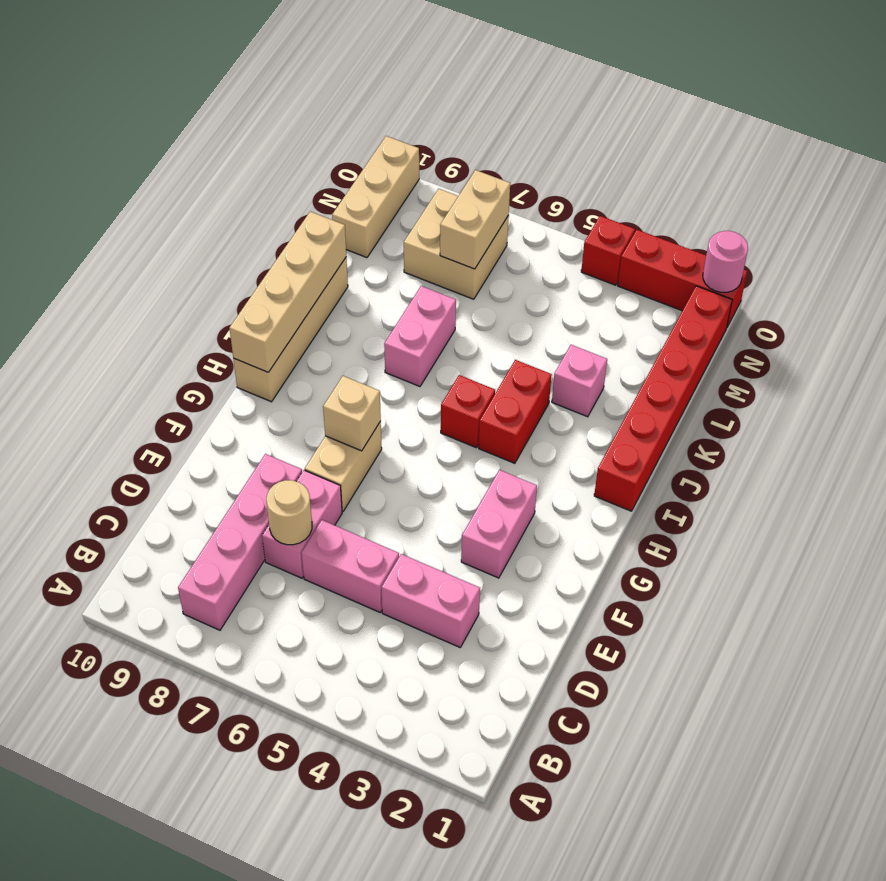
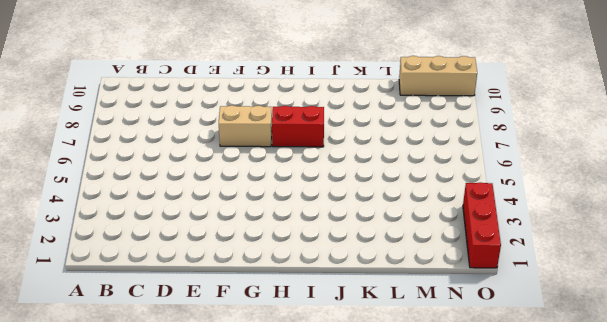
red 1x2 brick [272,106,324,147] -> red 1x2 brick moved to [479,360,552,463]
none -> pink 1x4 brick [178,454,302,630]
none -> pink 1x2 brick [382,554,480,647]
none -> pink 1x2 brick [302,520,399,612]

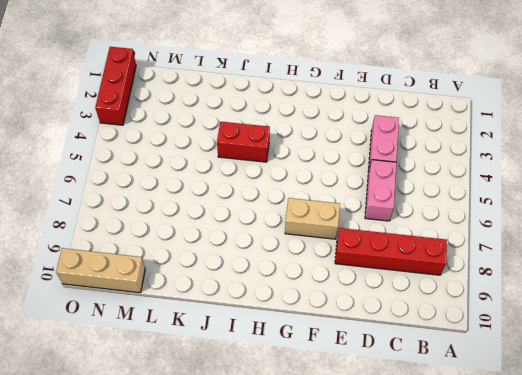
red 1x4 brick [335,228,447,275] -> pink 1x4 brick [178,454,302,630]
none -> pink 1x2 brick [262,470,342,578]
none -> pink 1x2 brick [461,470,537,578]
none -> tan 1x4 brick [233,258,348,402]

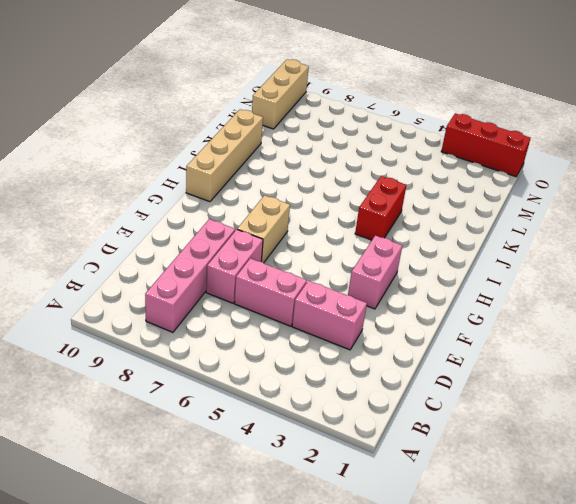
none -> red 1x6 brick [594,286,732,511]
none -> red 1x1 brick [441,375,495,448]
none -> pink 1x2 brick [384,286,456,386]

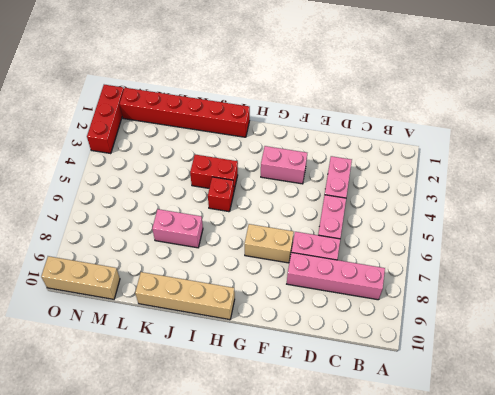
none -> pink 1x1 brick [552,345,607,417]
none -> tan 2x2 brick [404,189,509,299]
none -> red 1x1 brick [581,216,635,285]

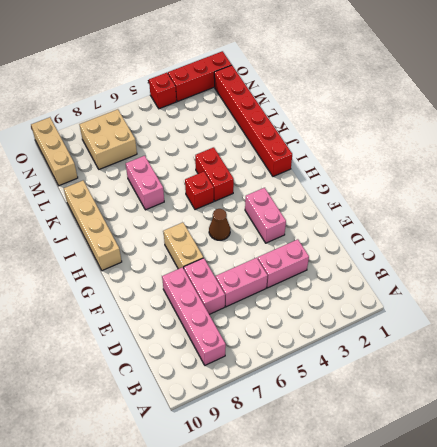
brown 1x1 cone [209,209,230,240] -> none
none -> pink 1x1 brick [552,345,607,417]
none -> tan 1x1 round brick [267,480,312,545]
none -> tan 1x1 brick [323,376,381,451]

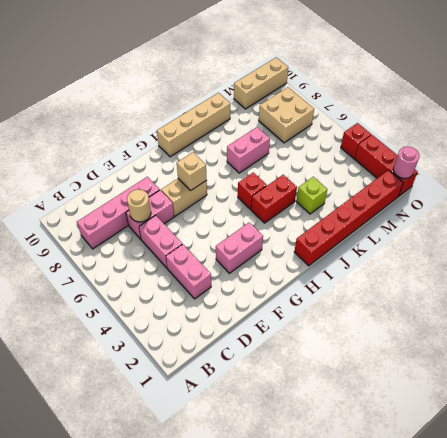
lime 1x1 brick [296,177,327,214] -> pink 1x1 brick [552,345,607,417]
none -> tan 1x4 brick [229,212,346,372]
none -> tan 1x2 brick [440,170,510,269]

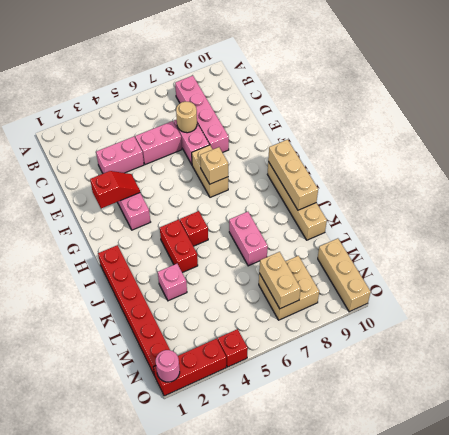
red 1x2 slope [90,171,140,208] -> none
tan 1x3 brick [268,140,318,210] -> tan 1x4 brick [229,212,346,372]

